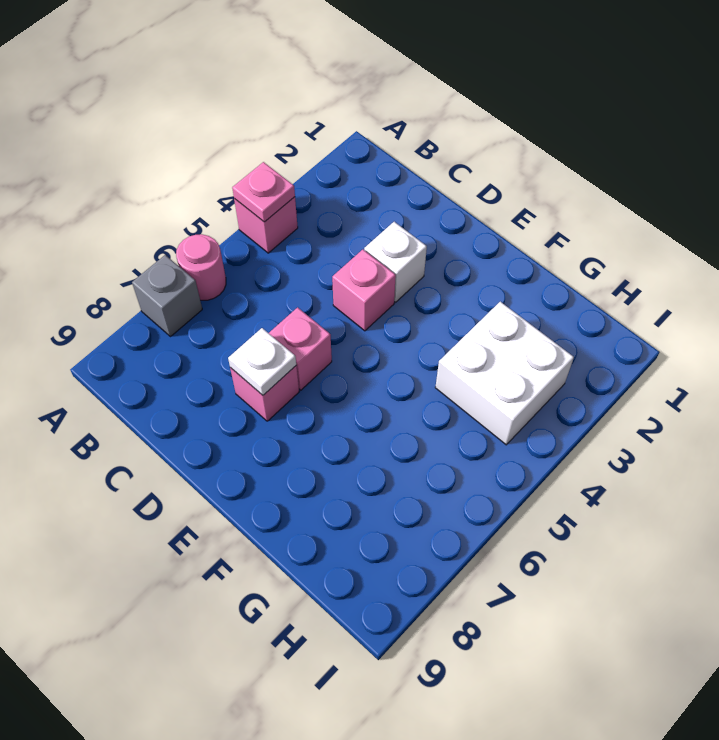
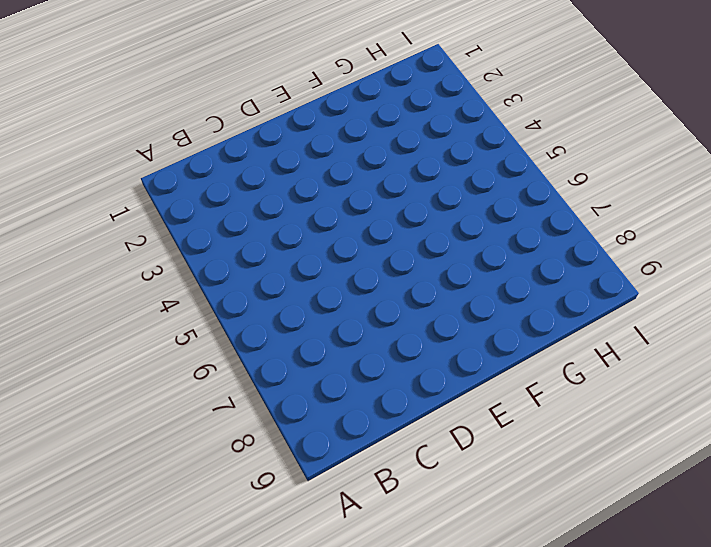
none -> pink 1x1 brick [234,197,298,253]
none -> pink 1x1 round brick [176,234,226,300]

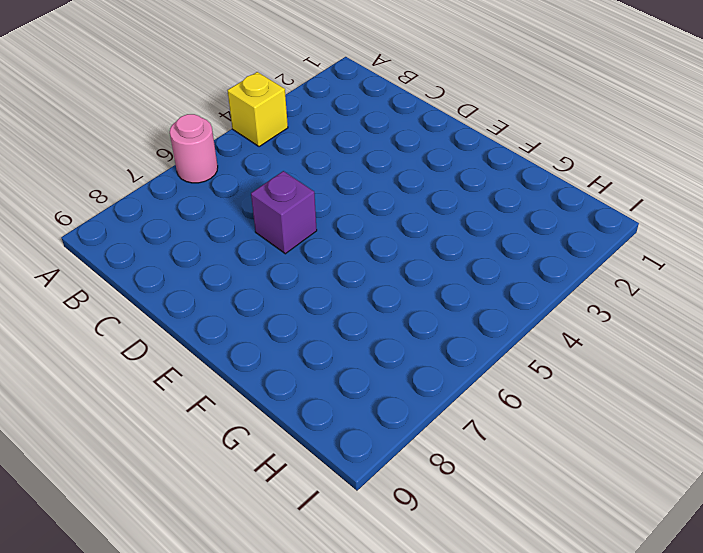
yellow 1x1 brick [227,72,288,147] -> pink 1x1 brick [234,197,298,253]
purple 1x1 brick [251,171,317,254] -> pink 1x1 brick [269,307,332,390]
none -> grey 1x1 brick [132,255,202,337]
none -> white 1x1 brick [364,222,427,302]

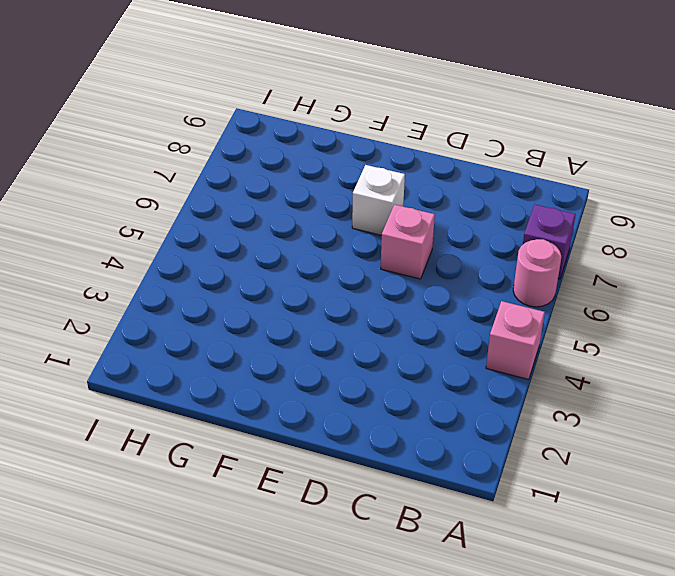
purple 1x1 brick [523,204,576,279] -> grey 1x1 brick [132,255,202,337]
white 1x1 brick [352,165,405,235] -> white 1x1 brick moved to [364,222,427,302]
none -> pink 1x1 brick [332,250,396,331]
none -> pink 1x1 brick [230,366,299,421]

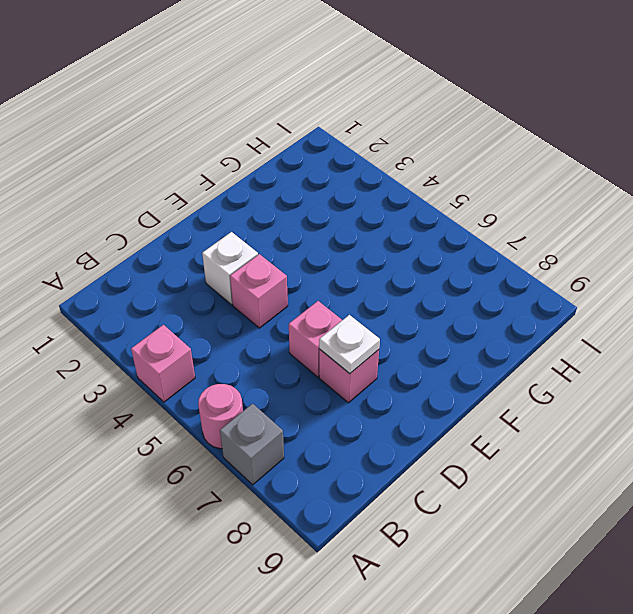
none -> white 2x2 brick [435,302,574,445]
none -> pink 1x1 plate [232,162,295,222]

